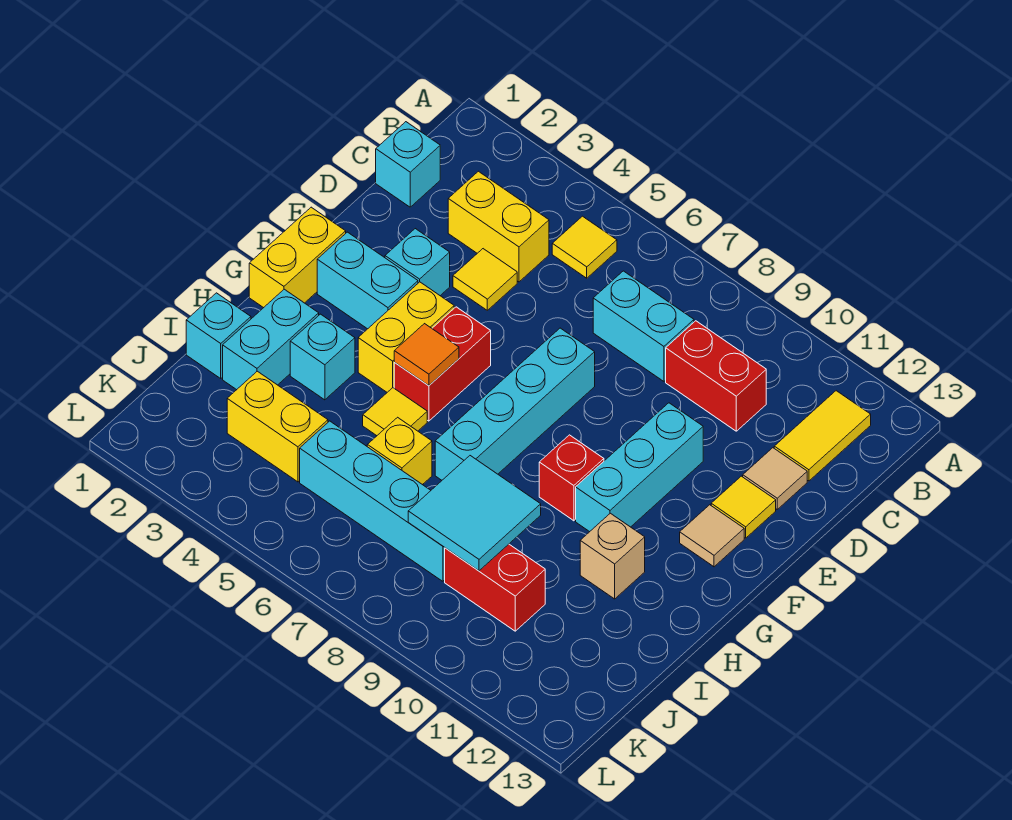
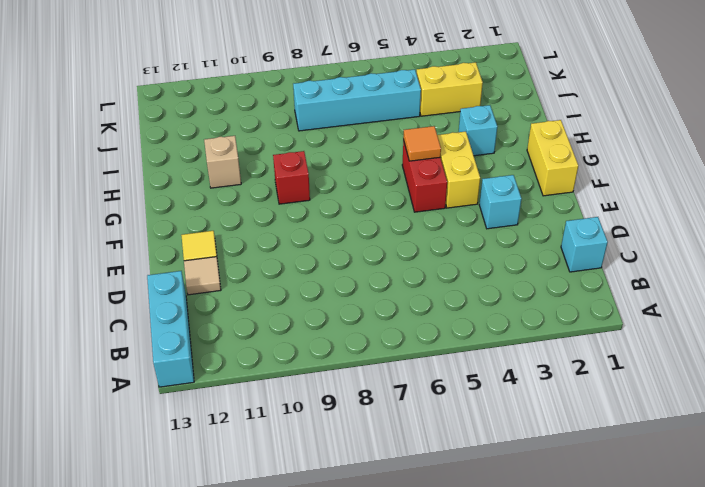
cyan 1x3 brick [147,271,194,387] -> cyan 1x3 brick moved to [576,403,703,532]
none -> yellow 1x1 tile [552,216,617,278]
none -> yellow 1x2 tile [774,391,871,481]
none -> yellow 1x2 brick [448,171,549,282]

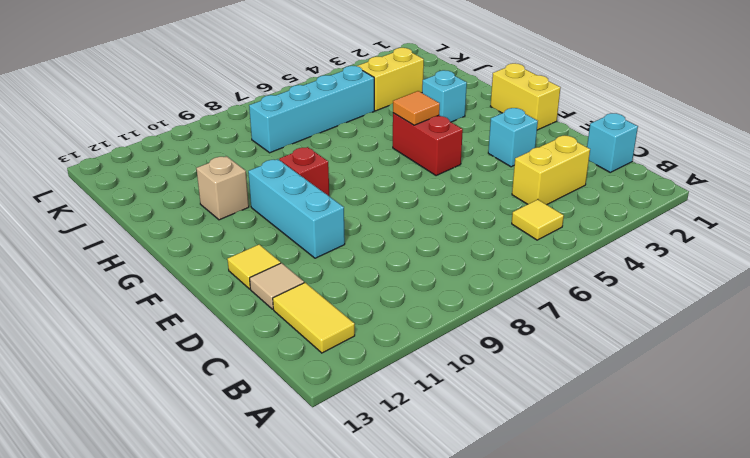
none -> cyan 1x2 brick [593,271,694,381]
none -> red 1x2 brick [666,321,766,431]
none -> yellow 1x1 tile [453,249,517,310]

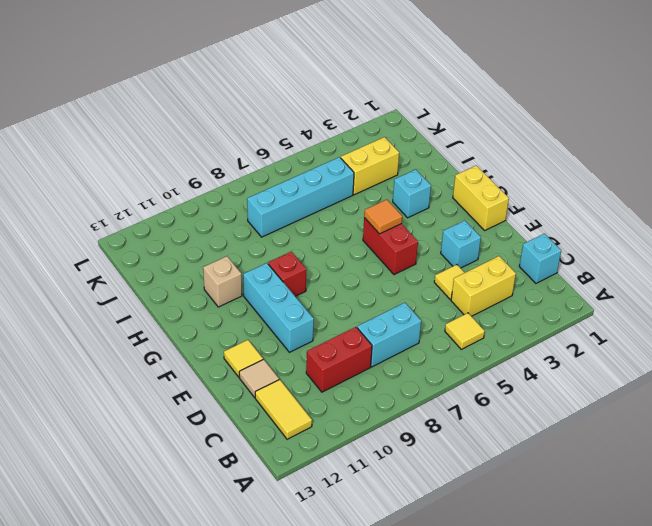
none -> cyan 1x4 brick [435,328,595,480]
none -> cyan 1x2 brick [317,232,418,329]
none -> yellow 1x2 brick [358,282,454,392]

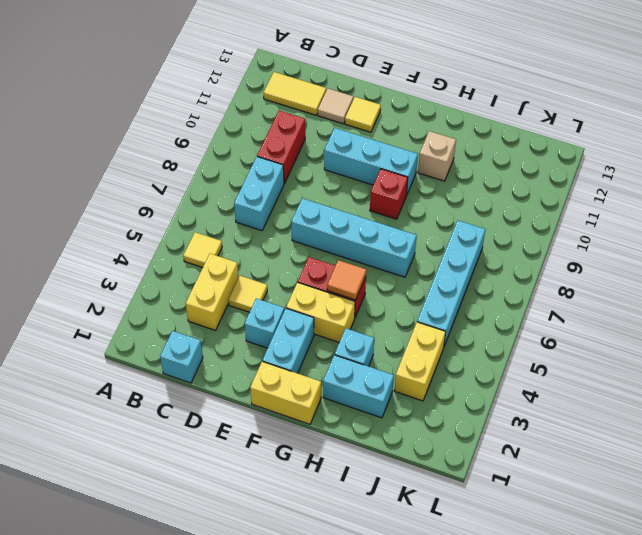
none -> tan 1x1 tile [680,505,744,567]
none -> yellow 1x1 tile [363,388,427,436]
none -> cyan 1x1 brick [186,293,251,378]

